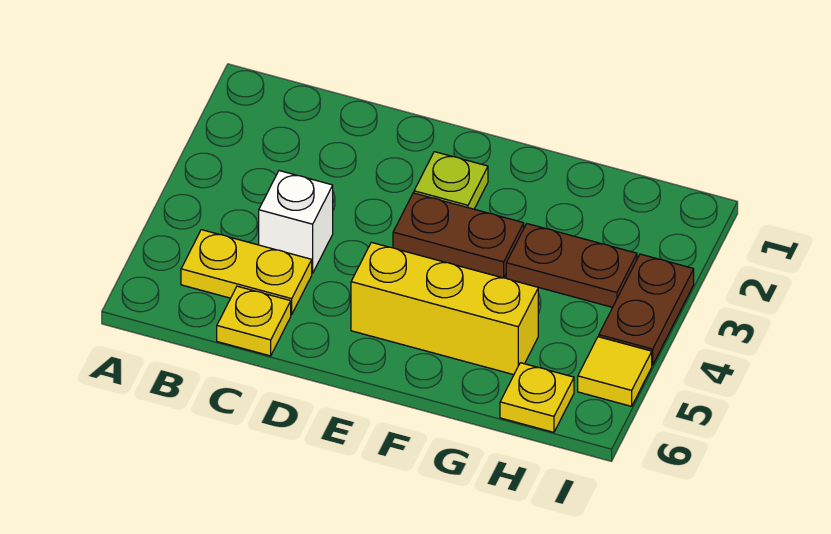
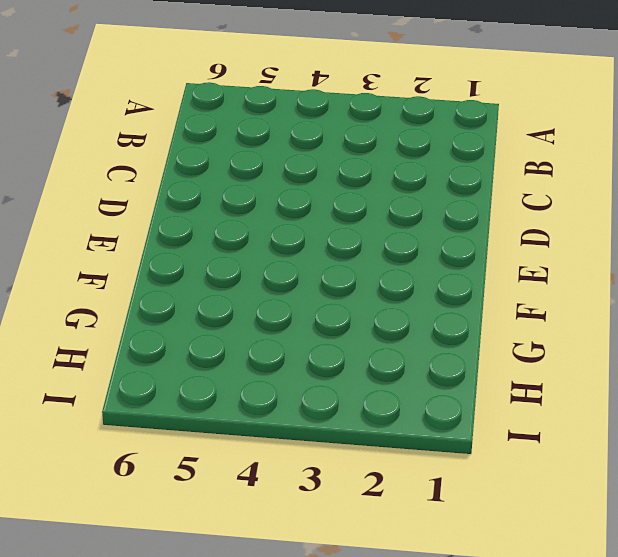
none -> yellow 1x2 plate [181,230,312,315]
none -> white 1x1 brick [259,171,333,273]

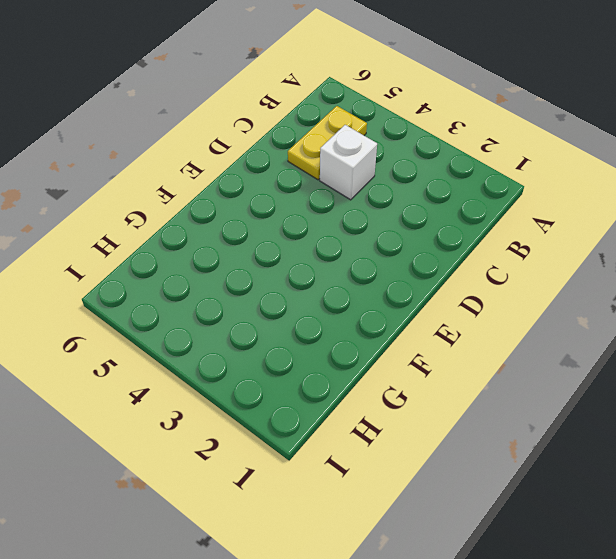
none -> yellow 1x1 plate [217,286,291,356]
none -> lime 1x1 plate [414,152,488,209]

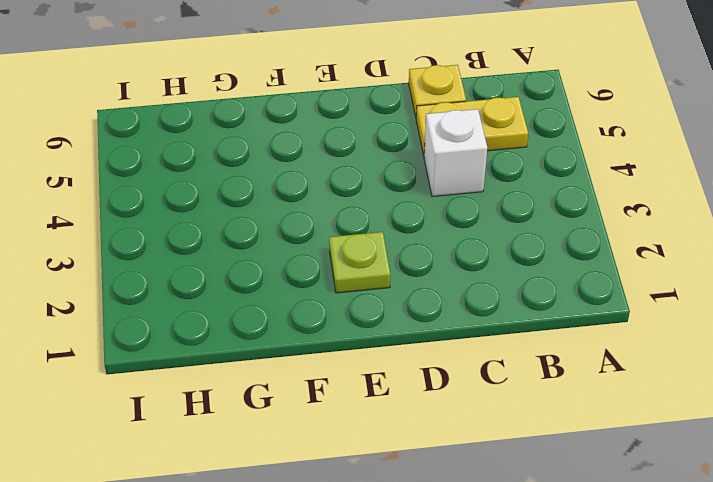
none -> brown 1x2 plate [393,193,524,278]
none -> yellow 1x3 brick [351,242,538,375]

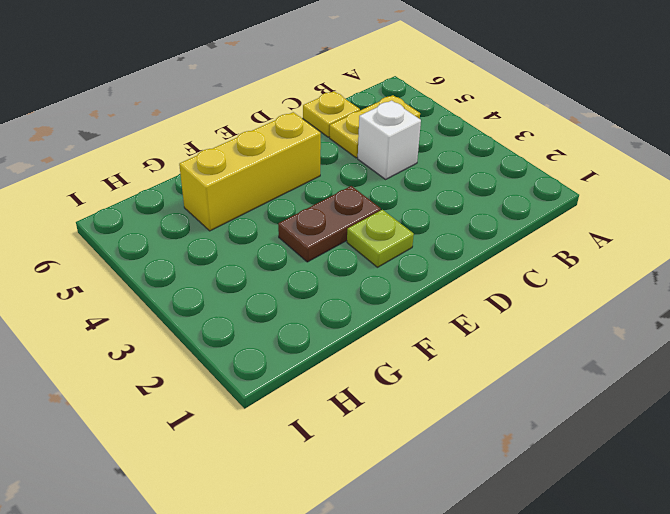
none -> brown 1x2 plate [506,224,637,307]
none -> yellow 1x1 plate [500,363,574,432]

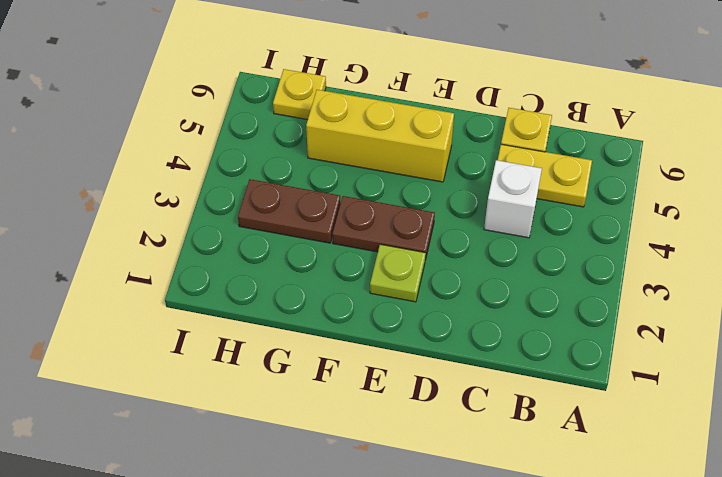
none -> brown 1x2 plate [599,254,694,365]
none -> yellow 1x1 tile [578,337,652,406]

